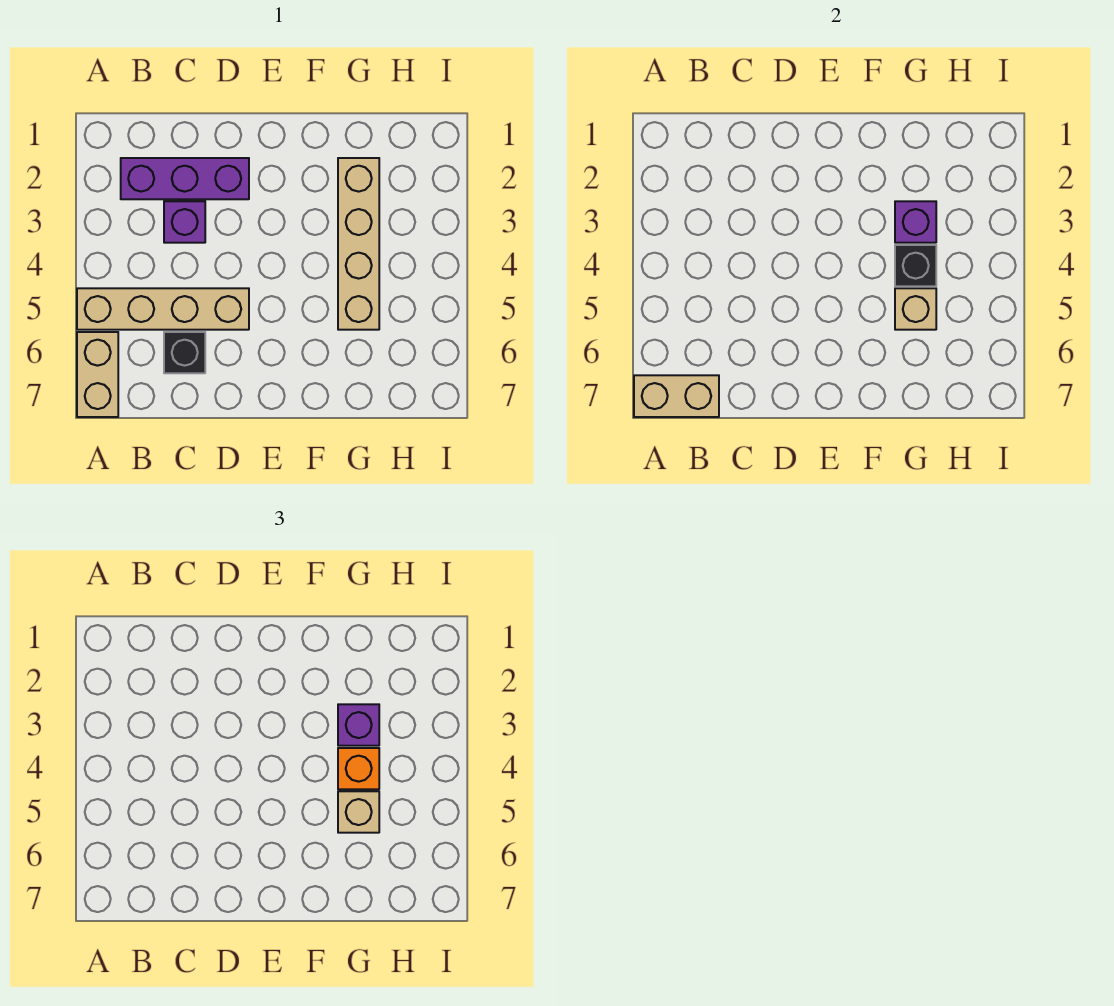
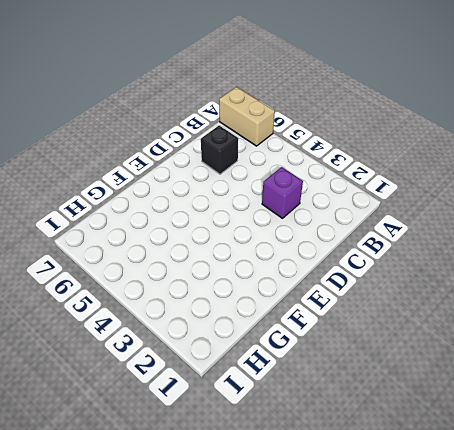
none -> tan 1x4 brick [77,288,249,330]
none -> purple 1x3 brick [121,158,249,199]
none -> tan 1x4 brick [338,158,379,330]

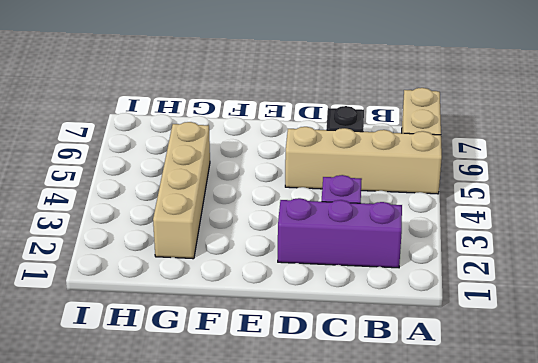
none -> tan 1x2 brick [634,375,719,417]
none -> purple 1x1 brick [895,201,936,243]
none -> black 1x1 brick [895,245,936,286]

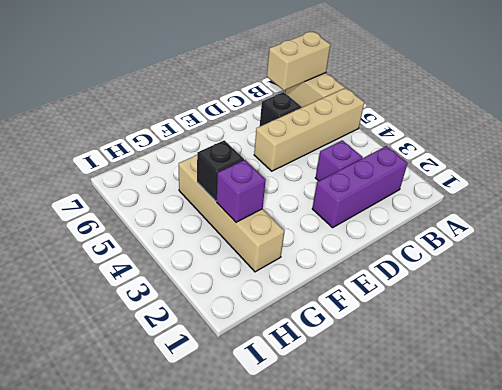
none -> tan 1x1 brick [895,288,936,330]
none -> purple 1x1 brick [338,704,379,746]
none -> orange 1x1 brick [338,748,379,789]

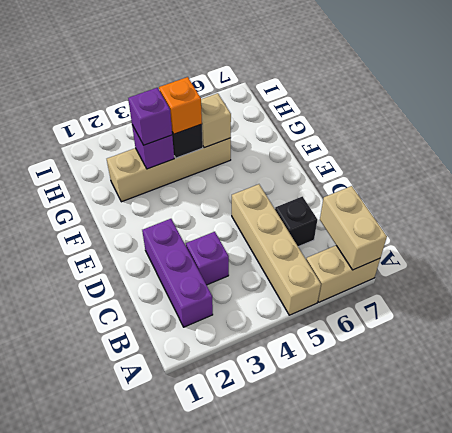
none -> tan 1x1 brick [338,791,379,833]

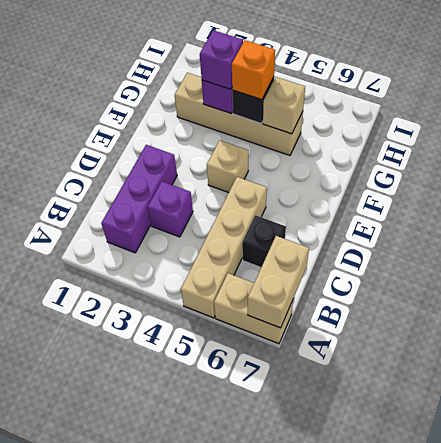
tan 1x1 brick [207,140,248,193] -> tan 1x1 brick moved to [338,791,379,833]

